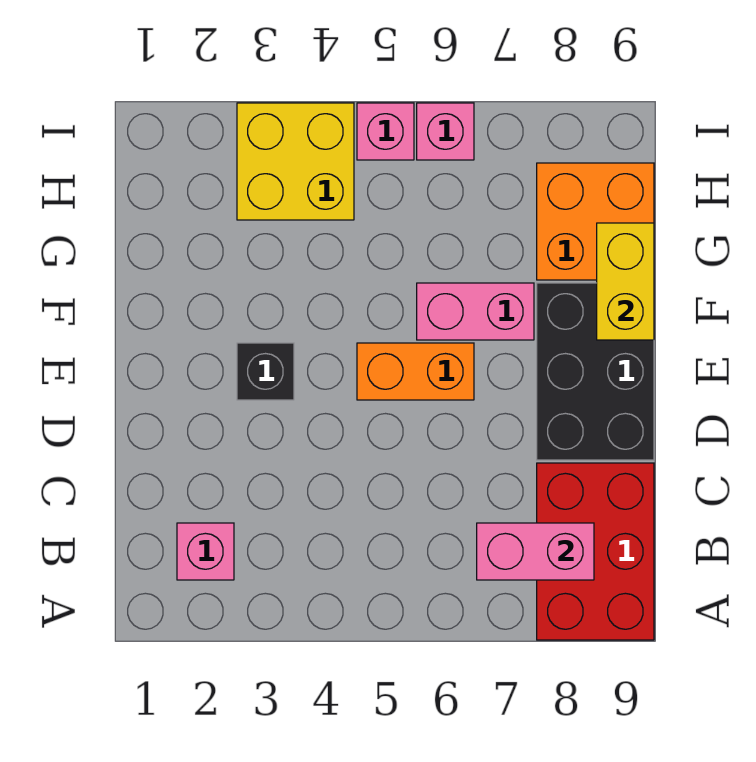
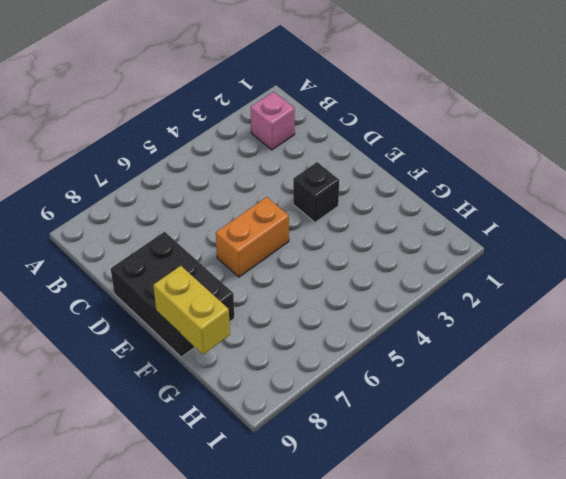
none -> red 2x3 brick [537,463,654,640]
none -> pink 1x2 brick [417,283,534,340]
none -> orange 2x2 brick [537,163,654,280]

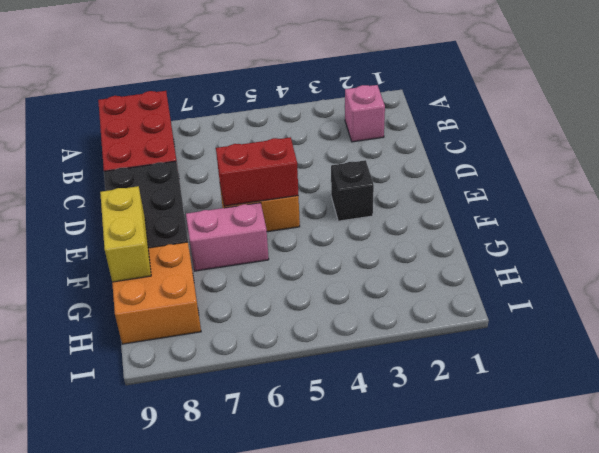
red 1x2 brick [216,137,298,206] -> none
none -> yellow 2x2 brick [237,103,354,220]
none -> pink 1x1 brick [357,103,414,160]
none -> pink 1x1 brick [417,103,474,160]

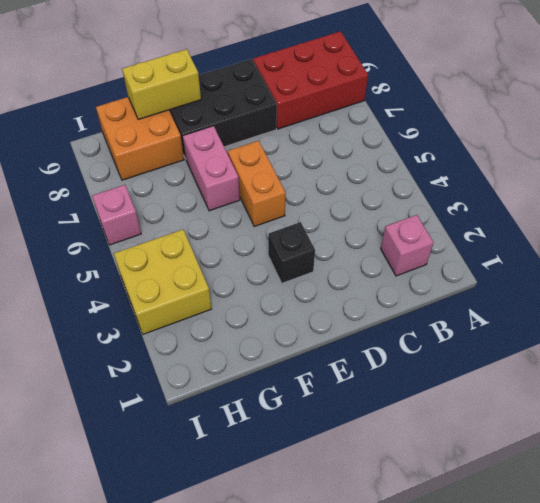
none -> pink 1x1 brick [357,103,414,160]
none -> pink 1x2 brick [477,523,594,580]

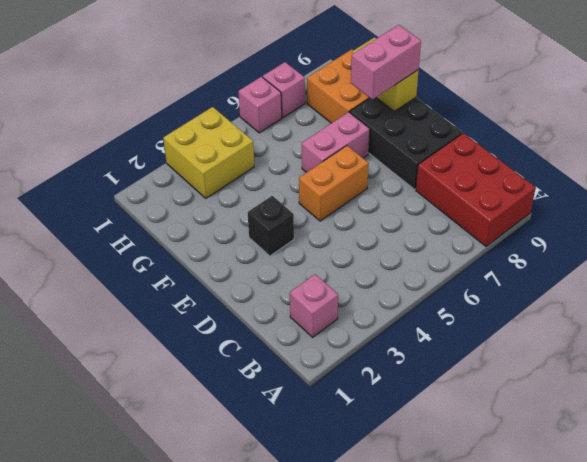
pink 1x2 brick [351,25,421,100] -> pink 1x2 brick moved to [477,523,594,580]
pink 1x1 brick [263,62,305,118] -> pink 1x1 brick moved to [357,103,414,160]

